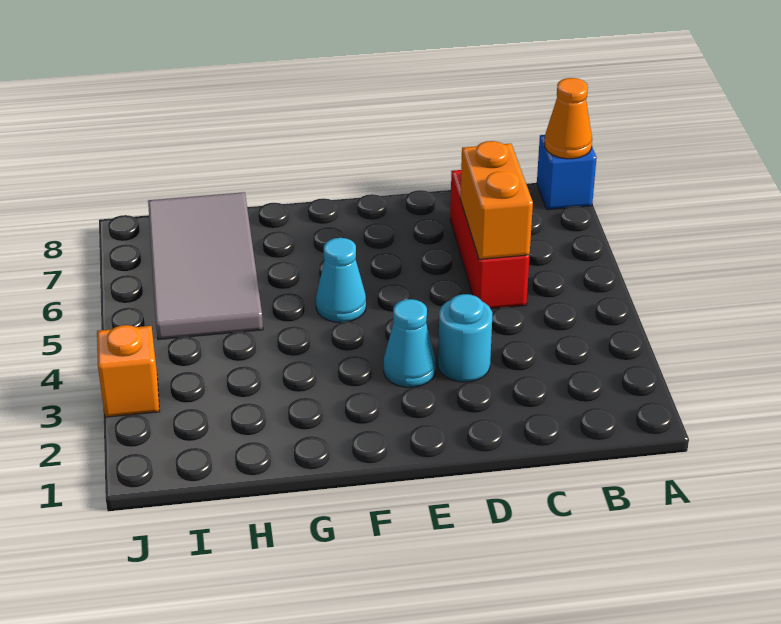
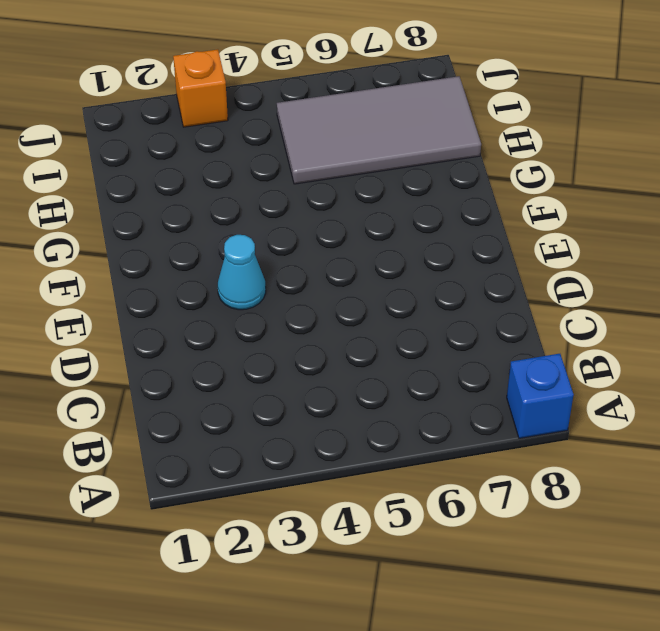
none -> red 1x3 brick [450,170,530,309]
none -> cyan 1x1 round brick [438,294,492,382]

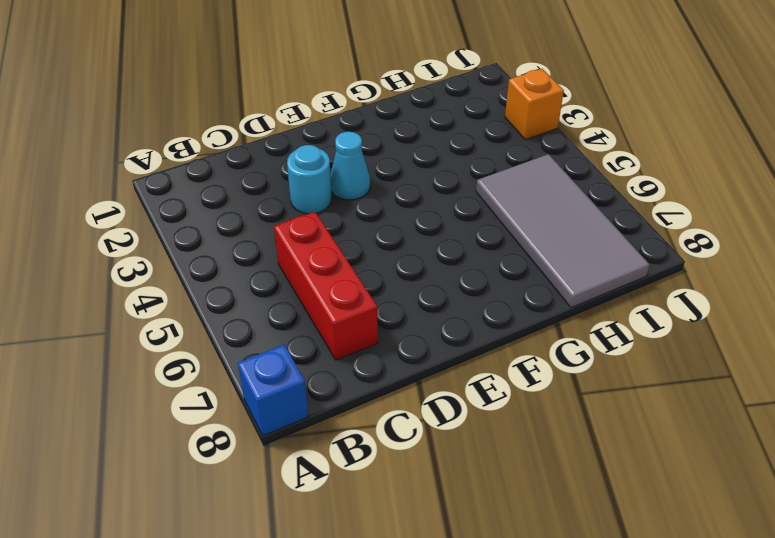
none -> cyan 1x1 cone [316,238,366,322]
none -> orange 1x1 cone [544,78,592,159]

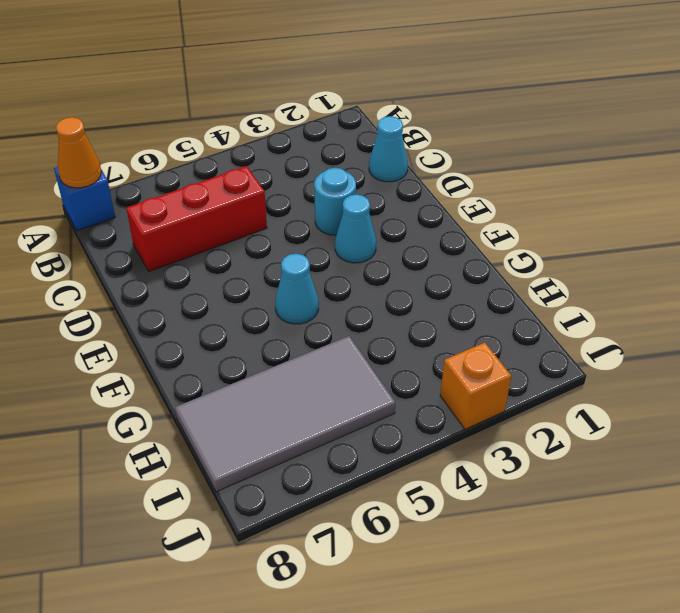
cyan 1x1 cone [369,116,408,182] -> none
none -> orange 1x2 brick [460,141,533,259]

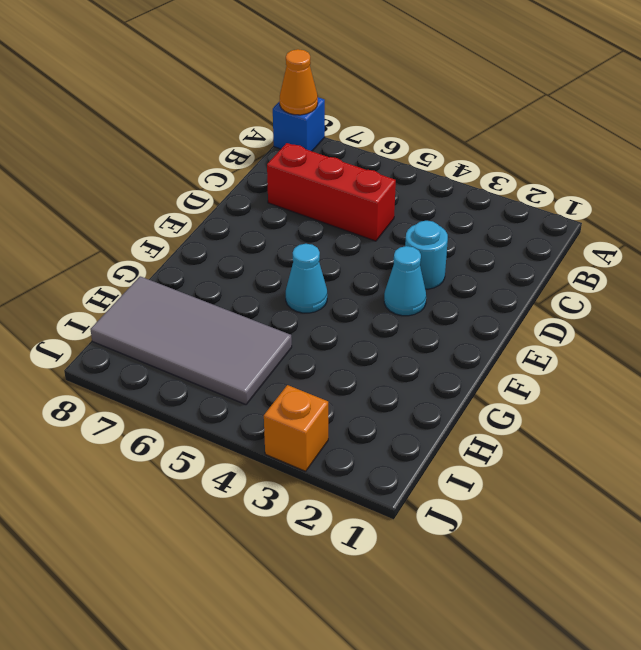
none -> orange 1x2 brick [460,141,533,259]

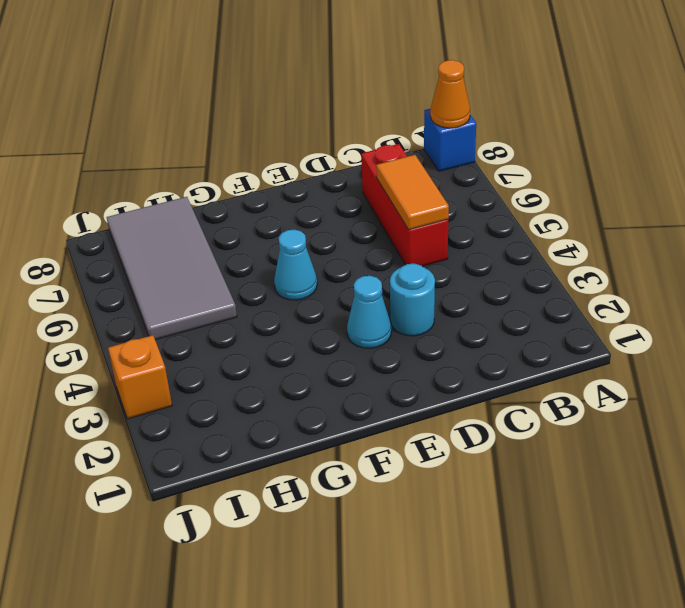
orange 1x2 tile [376,155,449,230] -> orange 1x2 brick [460,141,533,259]

